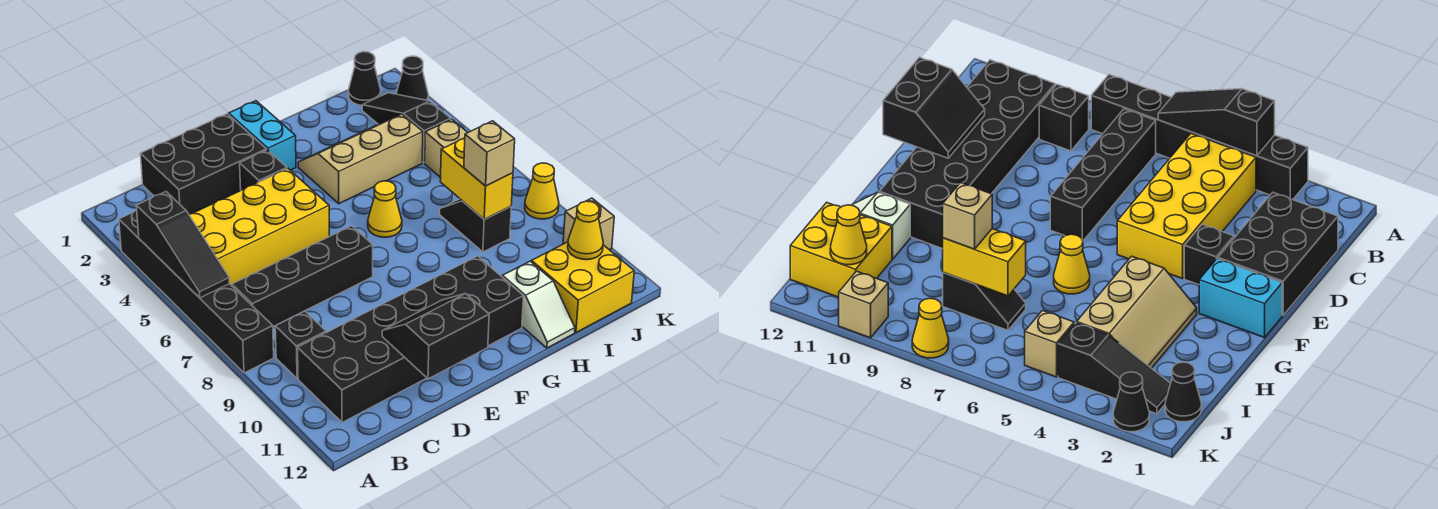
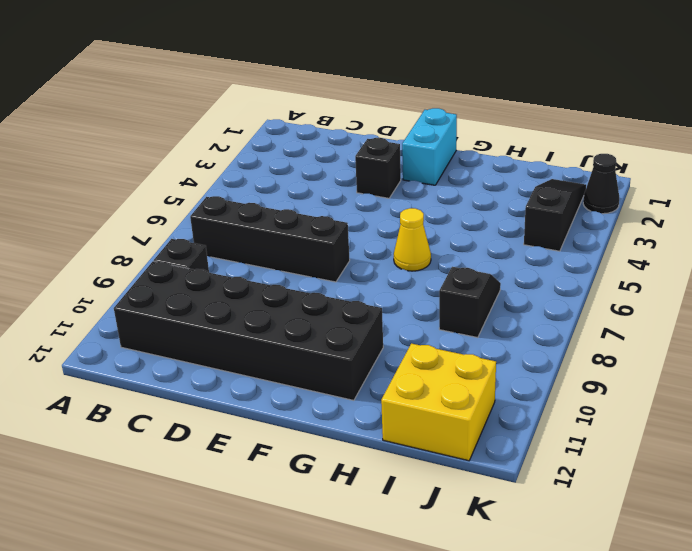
none -> black 1x6 brick [119,210,274,373]
none -> yellow 2x4 brick [189,169,330,286]
none -> black 2x3 brick [140,114,267,214]

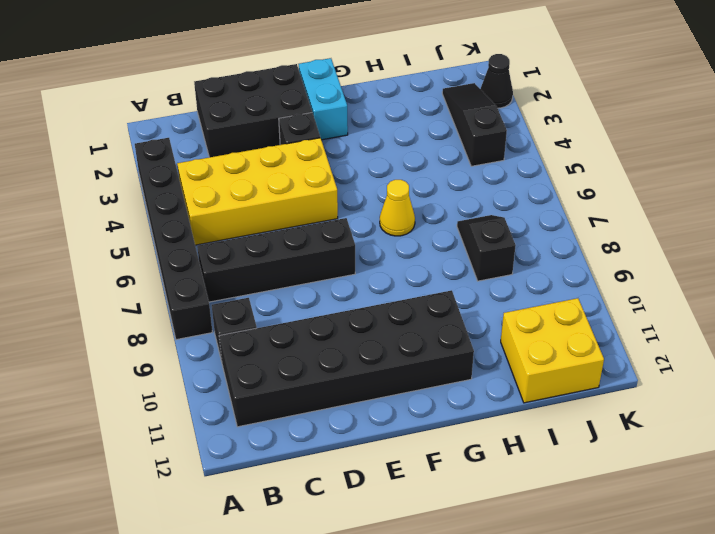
none -> tan 2x3 slope [298,114,423,204]
none -> white 1x2 slope [502,261,575,348]
none -> black 1x1 cone [348,52,381,105]

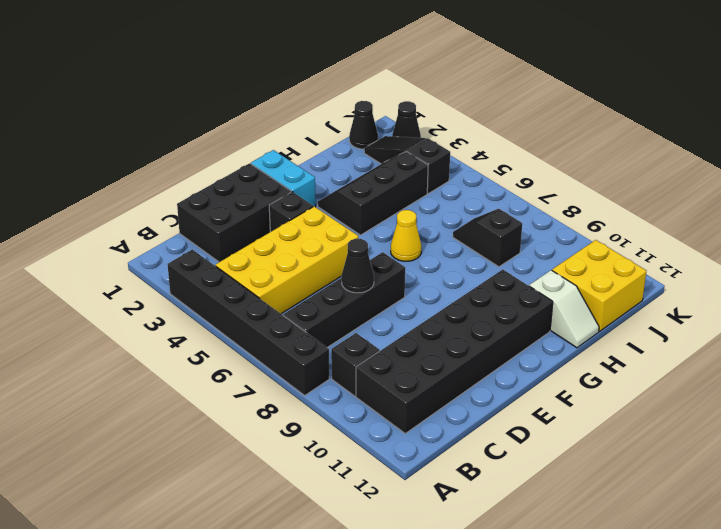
black 1x1 cone [342,239,374,293] -> none
black 2x3 slope [318,151,428,235] -> tan 2x3 slope [298,114,423,204]
none -> tan 1x1 brick [425,119,468,178]
none -> yellow 1x1 cone [525,163,559,219]
none -> tan 1x1 brick [563,198,614,250]

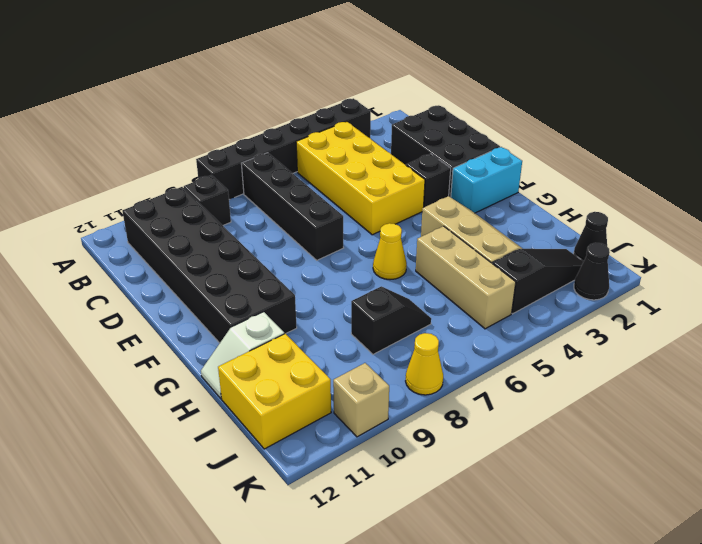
tan 1x3 brick [416,226,516,329] -> tan 1x1 brick [425,119,468,178]
none -> black 1x3 slope [136,192,230,298]
none -> black 2x2 slope [382,293,489,379]
none -> yellow 1x2 brick [440,138,513,219]

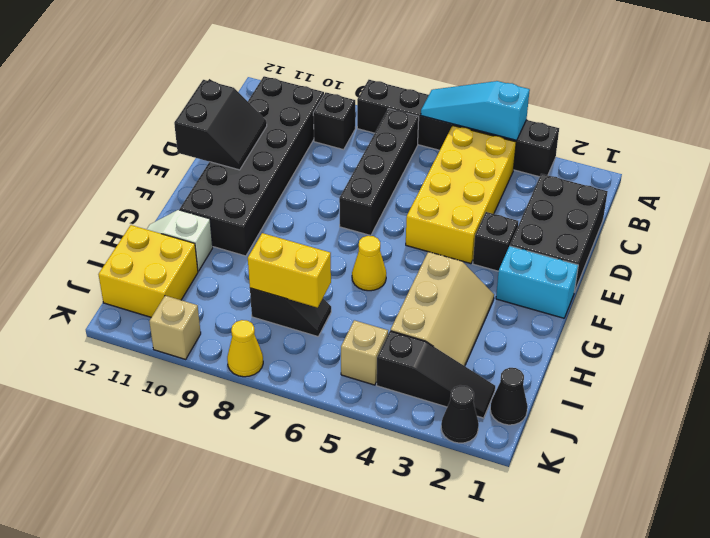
cyan 1x3 slope [421,81,530,140] -> black 1x3 slope [136,192,230,298]
none -> yellow 1x1 cone [568,201,603,260]
none -> tan 1x1 brick [464,121,515,186]

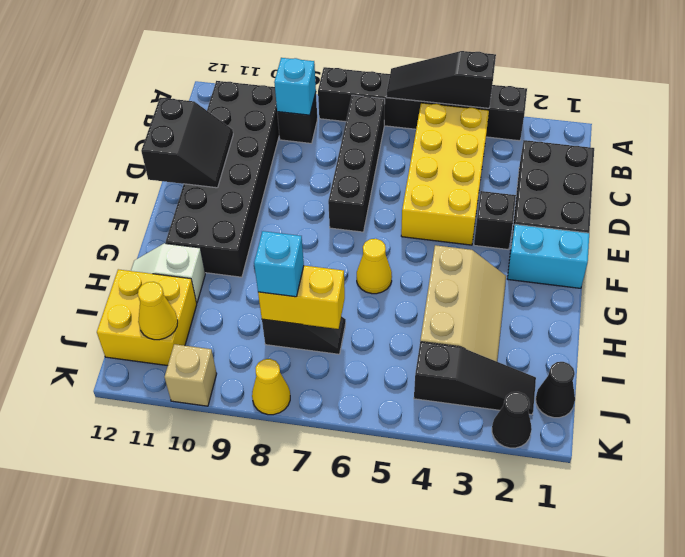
cyan 1x1 brick [274,58,316,115] -> none
cyan 1x1 brick [254,231,304,297] -> tan 1x1 brick [464,121,515,186]
none -> tan 1x1 brick [425,119,468,178]

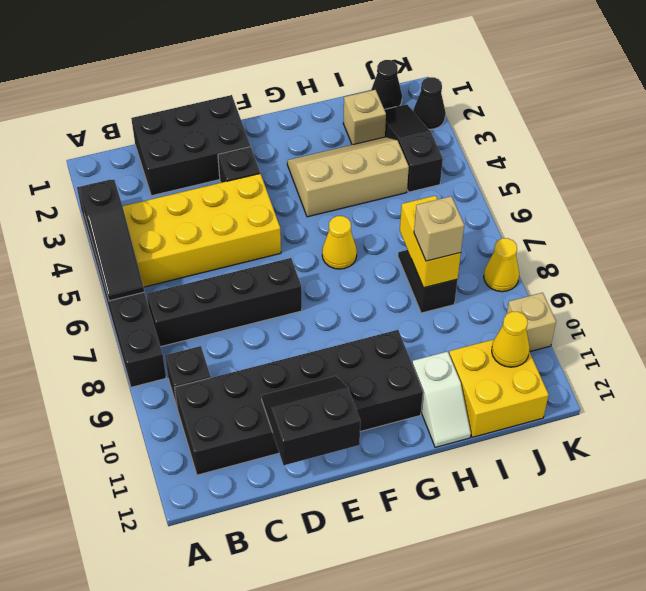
tan 1x1 brick [343,90,386,145] -> tan 1x1 brick moved to [425,119,468,178]
none -> cyan 1x2 brick [229,101,296,170]

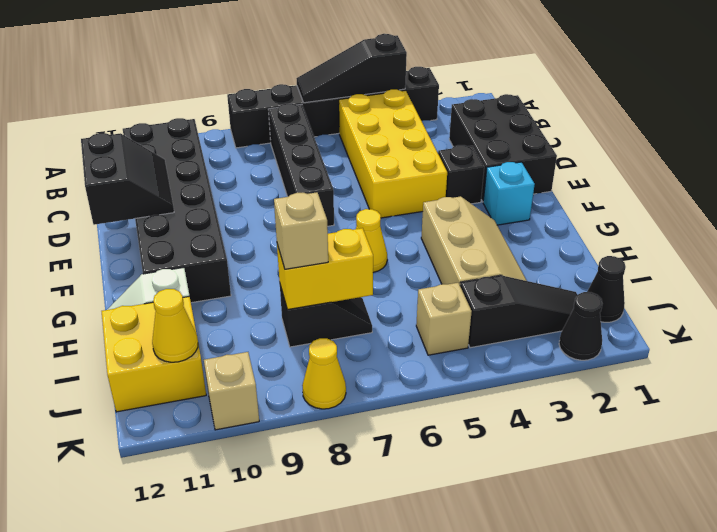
cyan 1x1 brick [483,162,535,225] -> cyan 1x2 brick [229,101,296,170]
none -> black 1x1 brick [275,311,326,379]

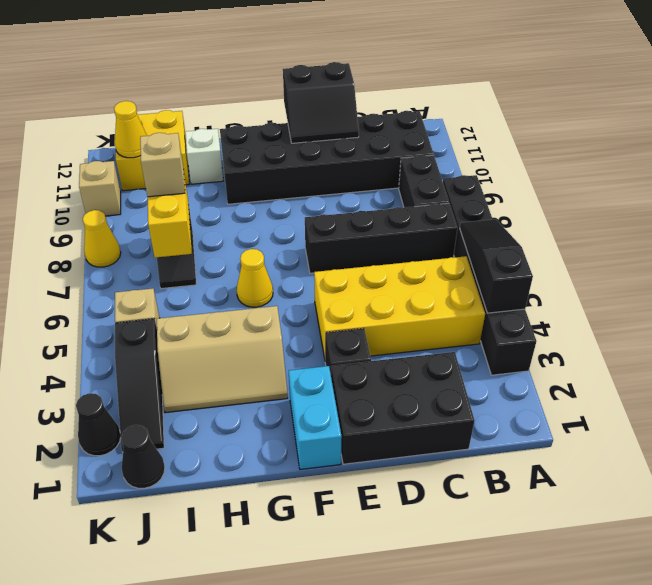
black 1x2 brick [399,155,449,208] -> black 1x1 brick [275,311,326,379]

